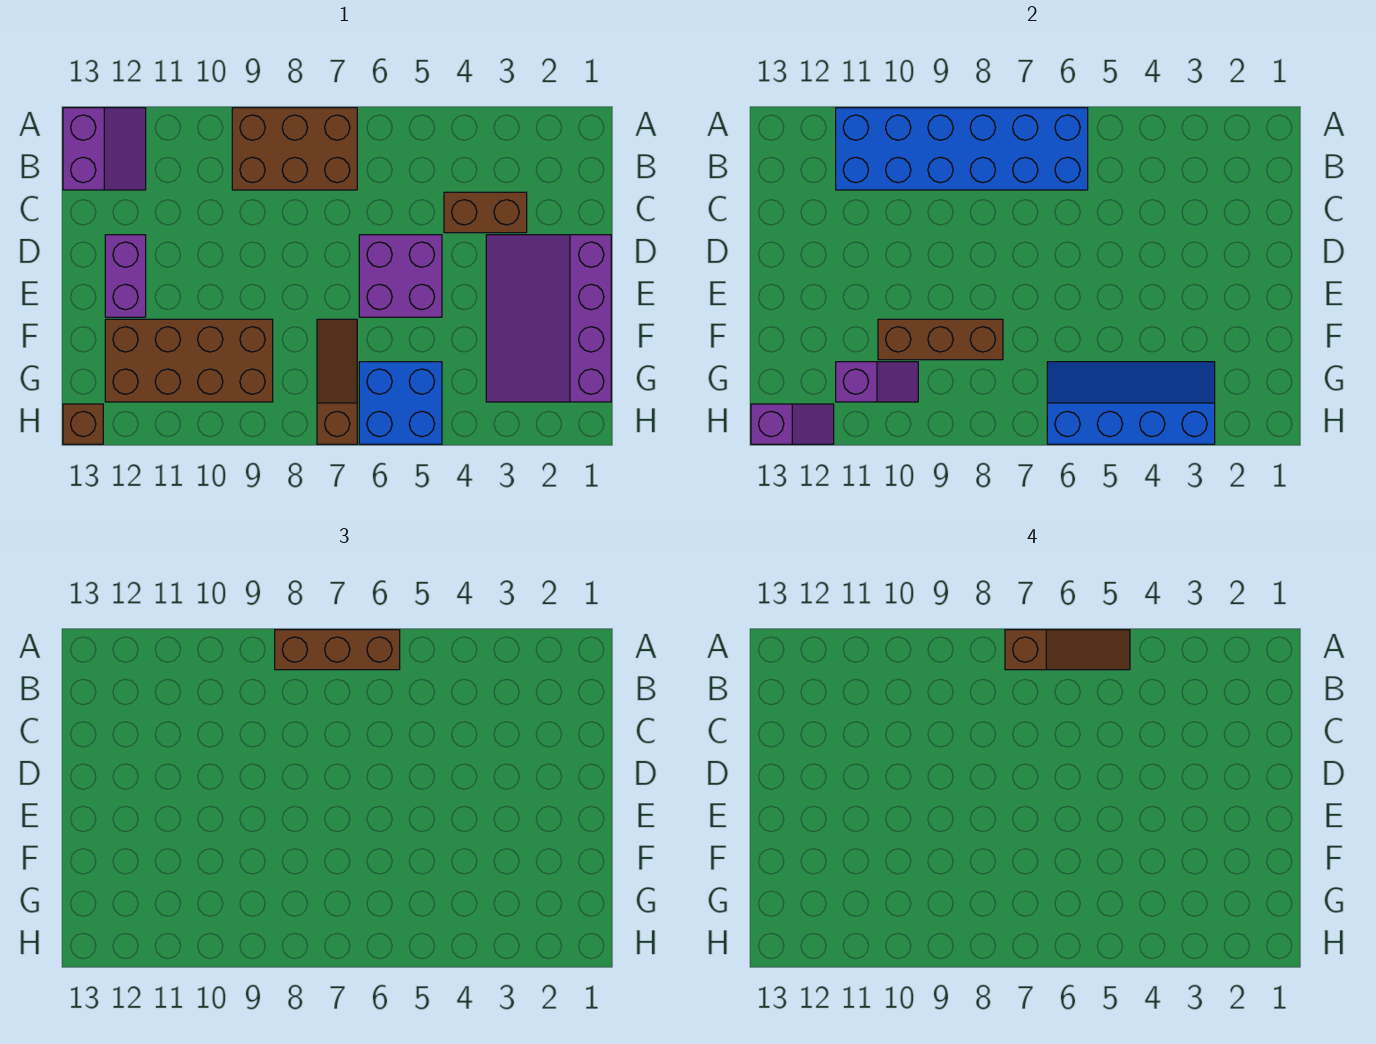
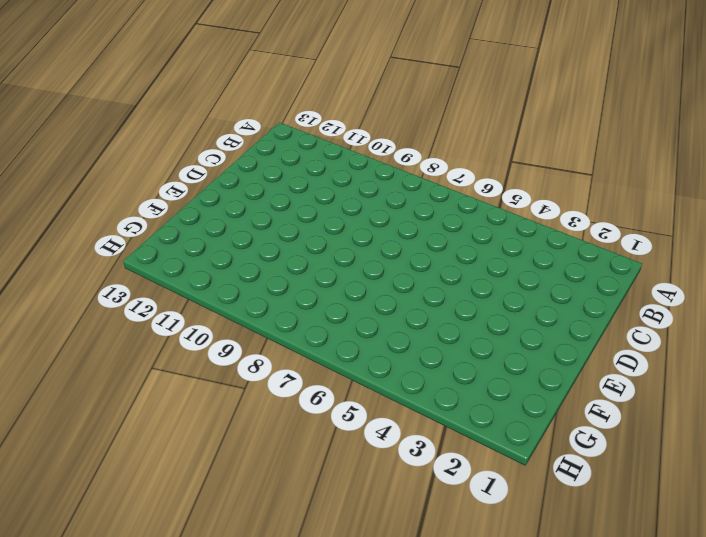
none -> brown 2x3 brick [232,108,357,190]
none -> purple 2x2 slope [63,108,146,190]
none -> brown 1x2 brick [444,192,527,233]

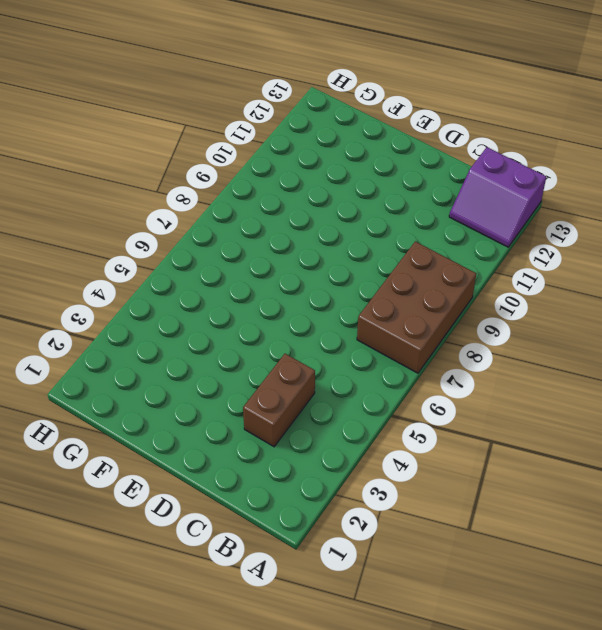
none -> purple 3x4 slope [486,235,611,402]
none -> purple 2x2 brick [359,235,442,317]
none -> purple 1x2 brick [105,235,146,317]

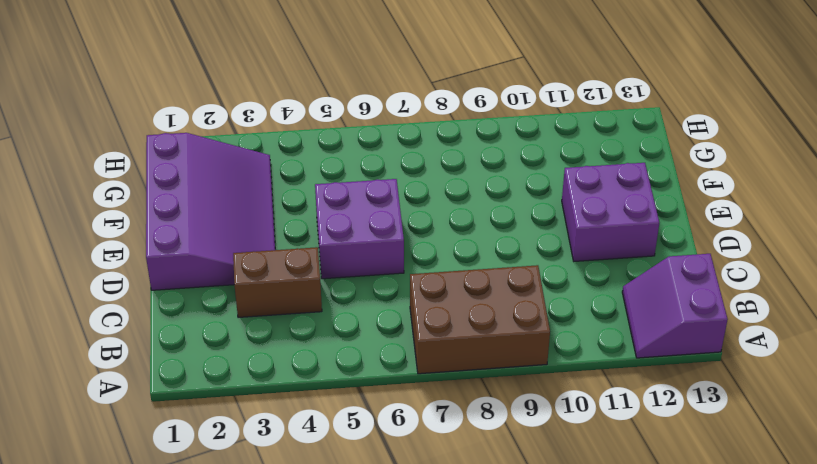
purple 2x2 brick [562,163,659,261] -> purple 1x2 brick [105,235,146,317]
none -> brown 1x3 slope [317,319,357,444]
none -> brown 2x4 brick [105,319,273,402]
none -> blue 2x2 brick [359,362,442,444]

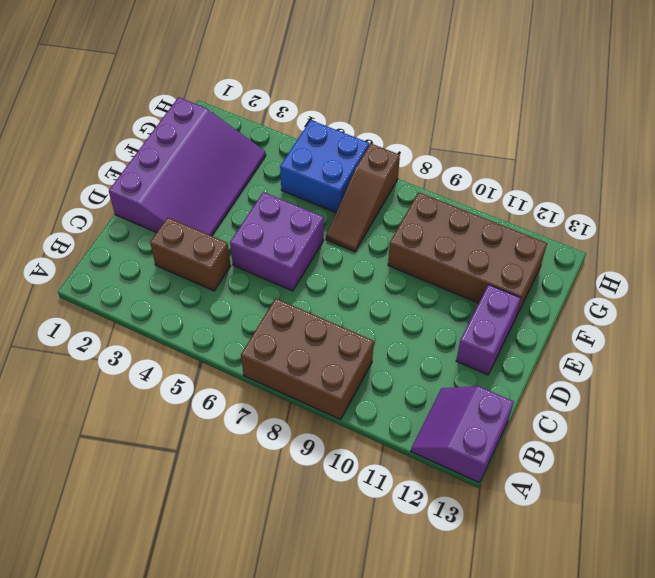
none -> brown 1x1 brick [63,404,103,444]
none -> blue 2x6 brick [836,108,1088,190]
none -> brown 1x3 brick [878,319,1003,360]

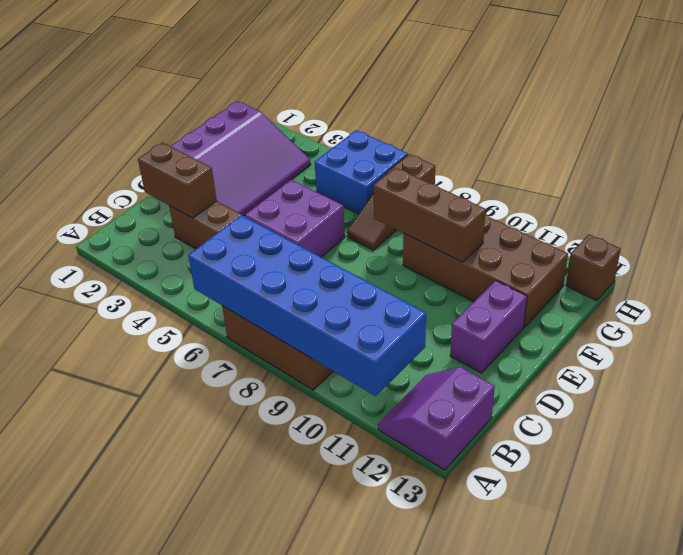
brown 1x2 brick [138,142,217,218] -> none
none -> blue 2x4 slope [1047,362,1215,444]
none -> purple 1x2 slope [836,362,918,402]
none -> purple 1x2 slope [751,404,834,444]

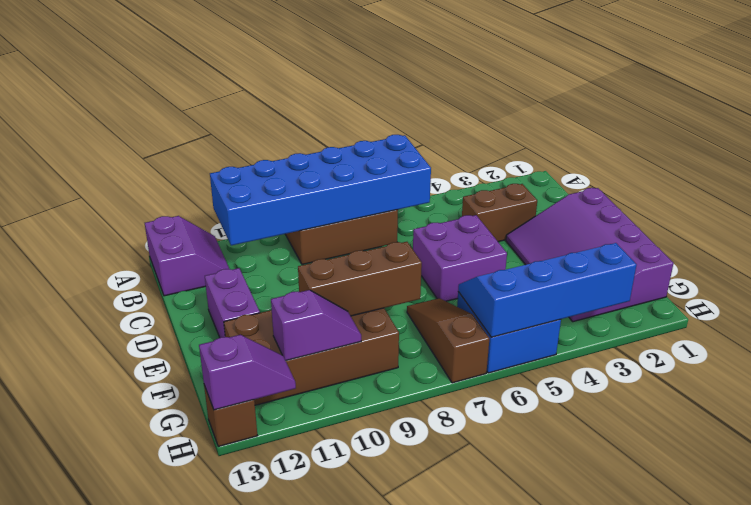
none -> brown 1x3 brick [275,630,400,670]
none -> brown 1x3 slope [1005,630,1130,670]

